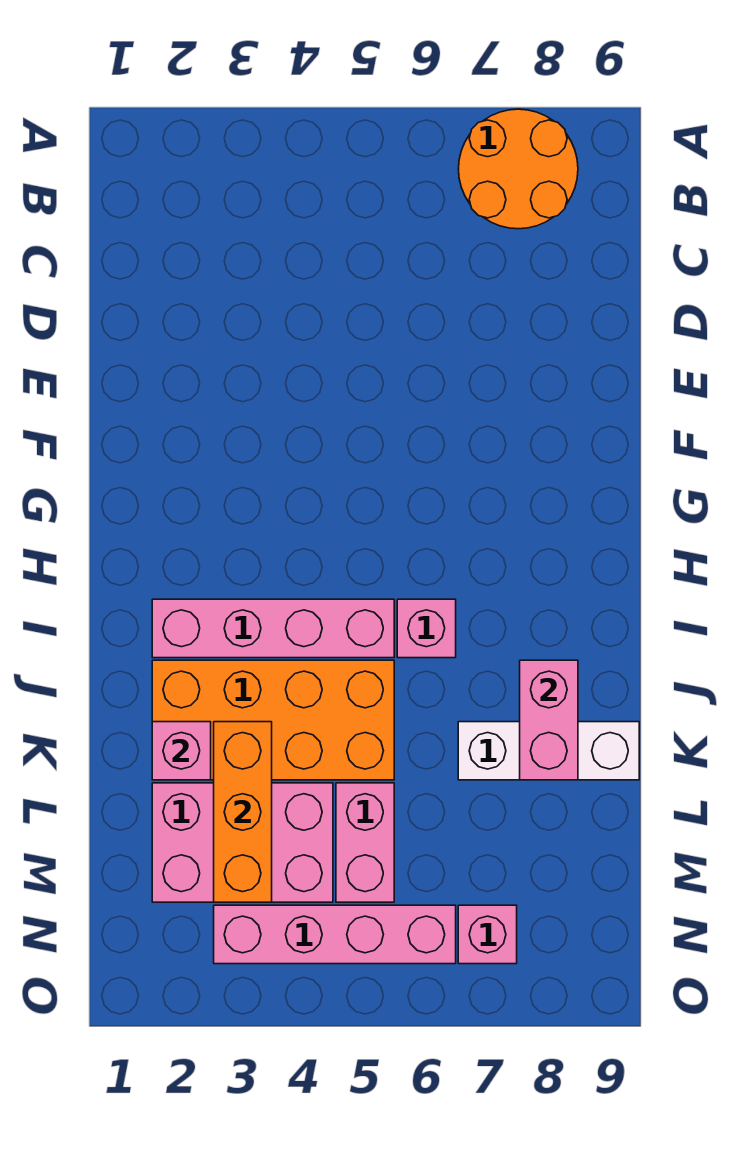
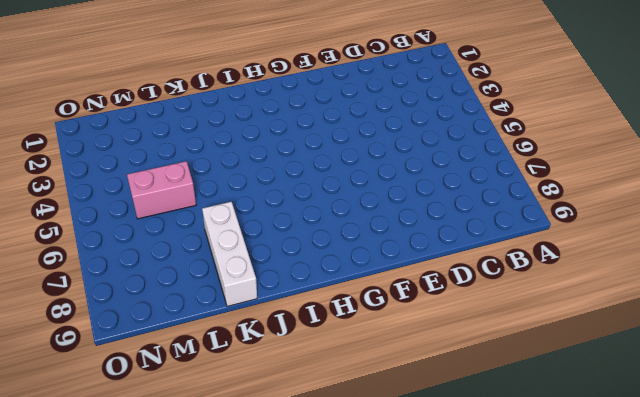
none -> orange 2x2 round brick [459,109,578,229]
none -> pink 1x4 brick [152,599,394,658]
none -> pink 1x1 brick [397,599,456,658]

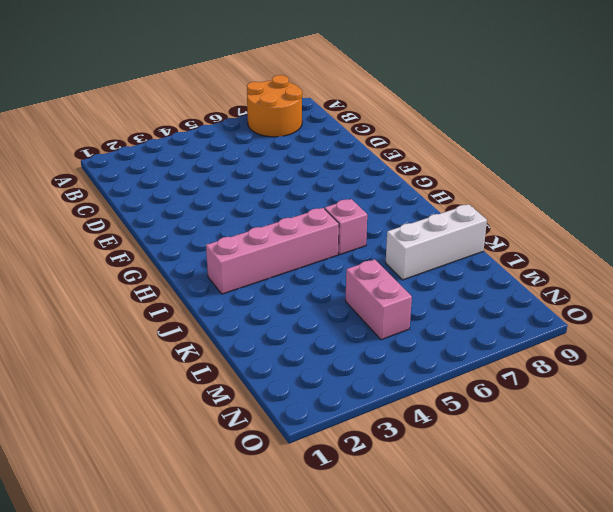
none -> orange 2x4 brick [152,660,394,780]
none -> pink 2x3 brick [152,783,333,902]
none -> pink 1x4 brick [214,905,456,964]

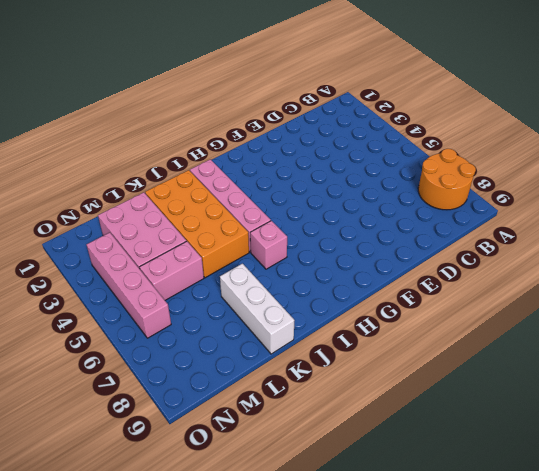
none -> pink 1x1 brick [458,905,517,964]
none -> pink 1x2 brick [520,660,578,780]
none -> pink 1x1 brick [152,722,211,780]

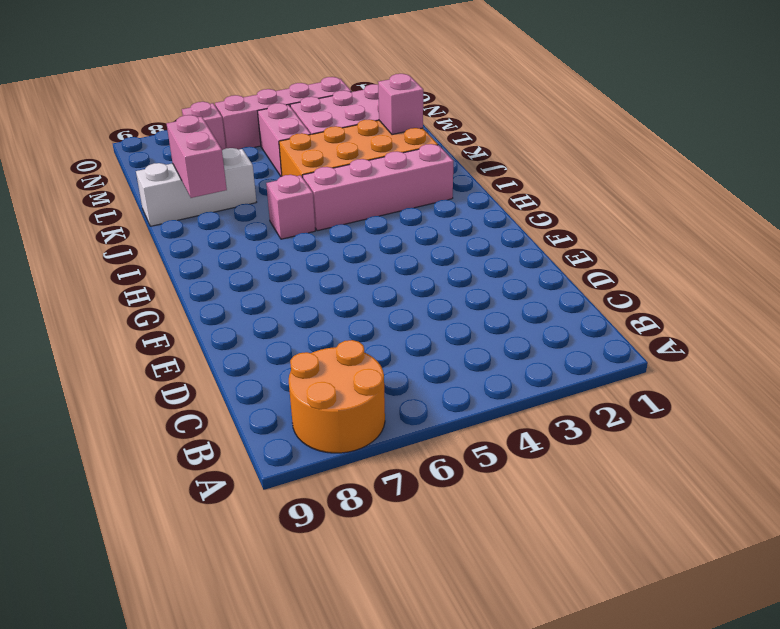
none -> orange 1x3 brick [214,722,272,902]

